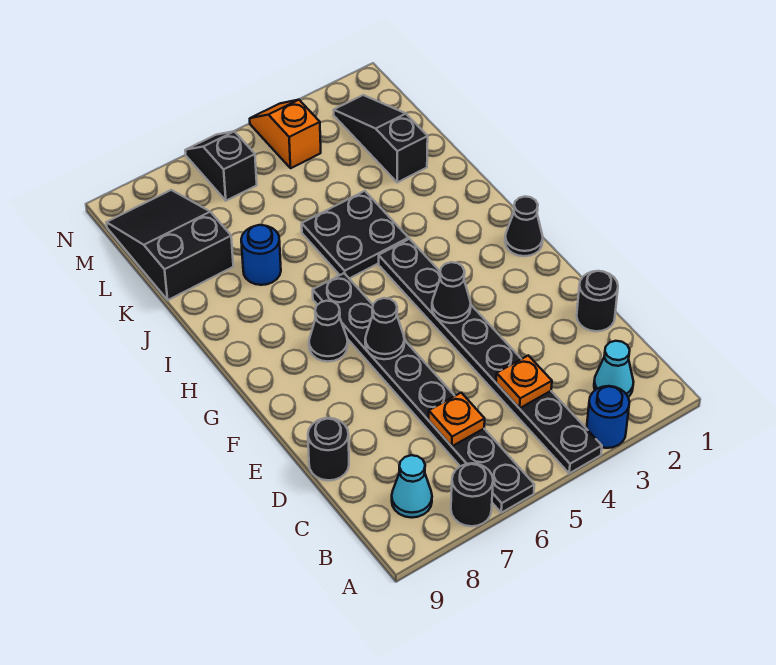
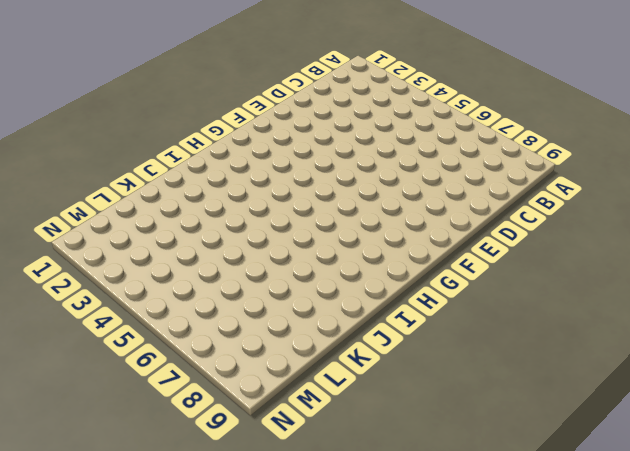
none -> blue 1x1 round brick [587,386,630,448]
none -> black 1x8 plate [379,239,602,473]
none -> black 1x8 plate [313,273,534,513]

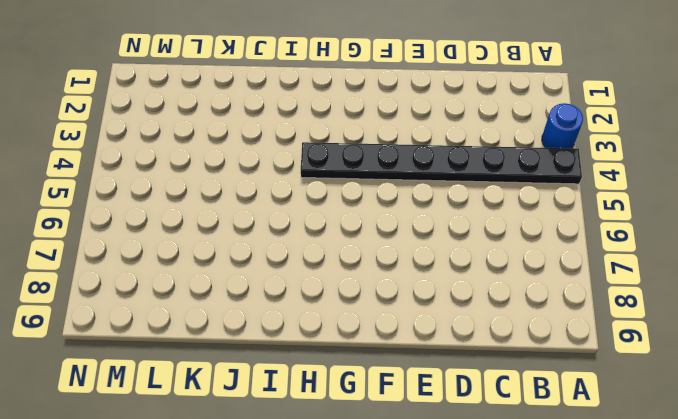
none -> black 1x8 plate [313,273,534,513]
none -> black 1x1 round brick [451,463,493,526]
none -> cyan 1x1 cone [594,341,634,397]

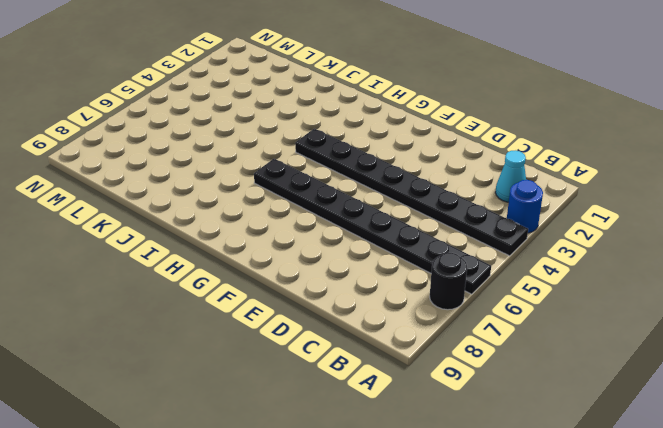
none -> cyan 1x1 cone [392,455,432,518]
none -> black 1x1 round brick [577,271,618,331]
none -> black 1x1 round brick [308,418,349,480]

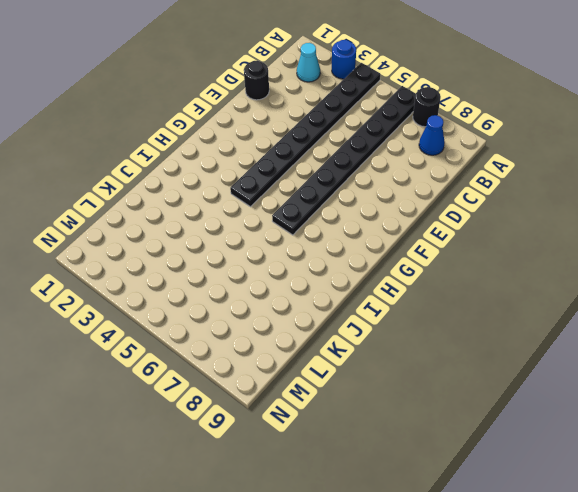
blue 1x1 cone [419,115,445,155] -> cyan 1x1 cone [392,455,432,518]
none -> black 1x1 round brick [308,418,349,480]
none -> black 1x1 cone [505,196,543,256]
none -> black 1x1 cone [309,301,348,362]

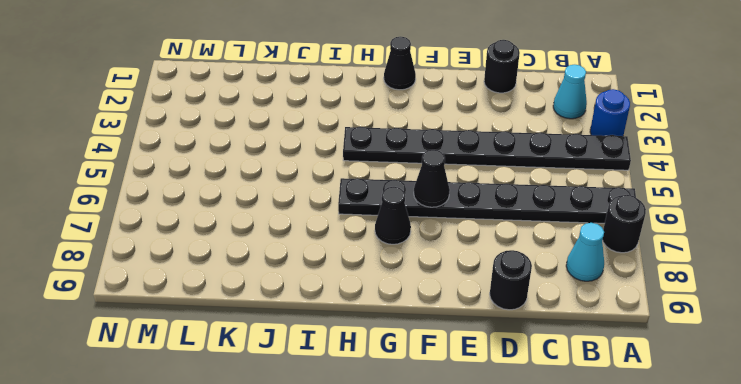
none -> black 2x2 plate [302,191,408,279]
none -> blue 1x1 round brick [241,225,281,285]
none -> black 1x3 slope [334,95,428,182]

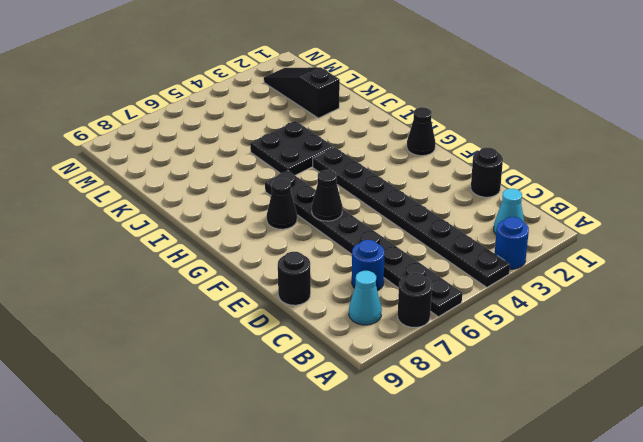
blue 1x1 round brick [352,240,385,291] -> blue 1x1 round brick moved to [241,225,281,285]
none -> black 2x3 slope [106,190,233,300]
none -> orange 1x2 slope [250,100,321,168]
none -> black 1x2 slope [185,131,257,201]

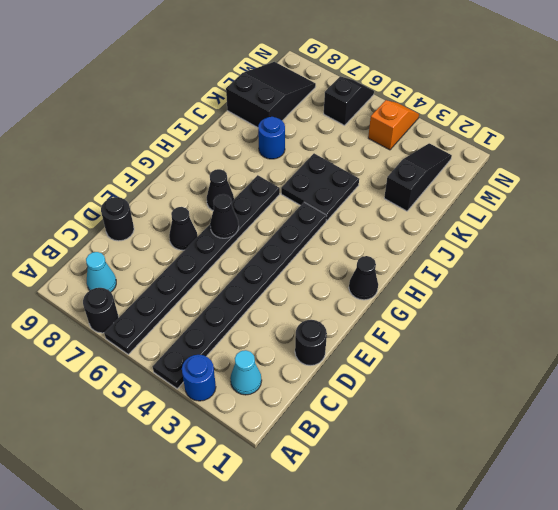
black 1x1 cone [169,207,197,250] -> black 1x1 cone moved to [432,262,471,323]
none -> orange 1x1 plate [496,356,552,408]
none -> orange 1x1 plate [429,393,485,446]

